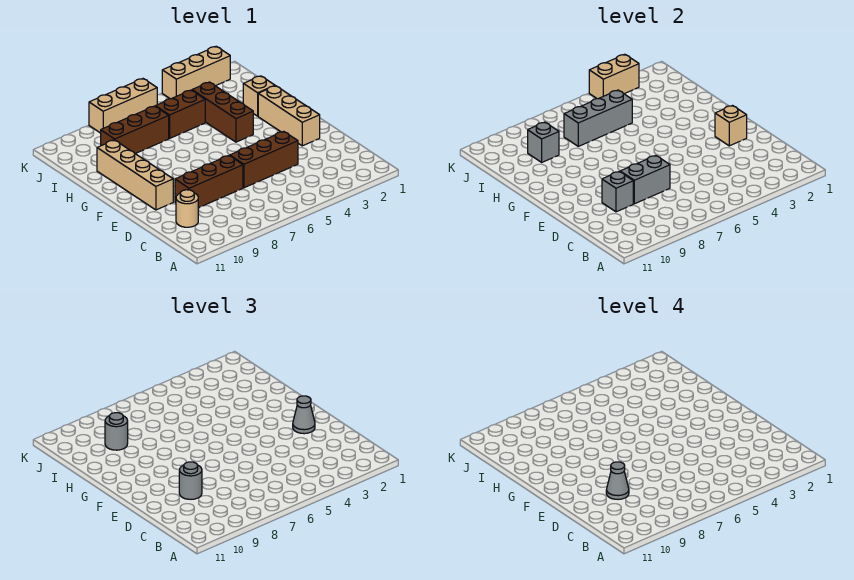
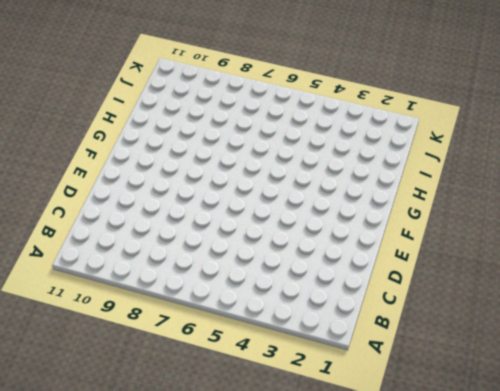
none -> tan 1x1 round brick [176,190,198,227]
none -> brown 1x3 brick [230,131,298,188]
none -> brown 1x3 brick [175,156,243,208]

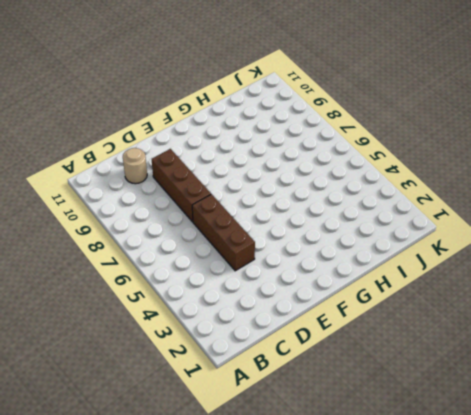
none -> tan 1x3 brick [258,86,320,146]
none -> tan 1x4 brick [97,140,173,210]
none -> brown 1x3 brick [192,82,253,142]

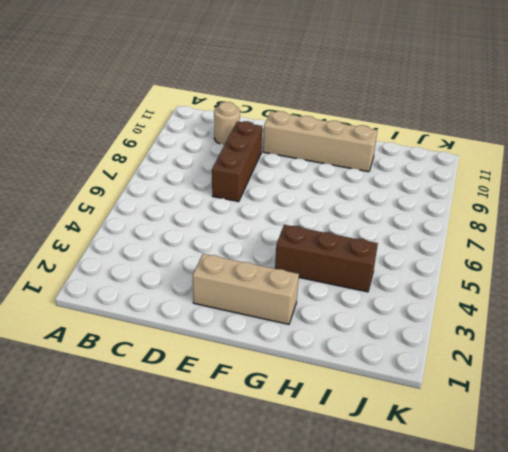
none -> brown 1x3 brick [230,131,298,188]
none -> tan 1x1 brick [243,76,275,116]
none -> brown 1x2 brick [155,90,205,138]

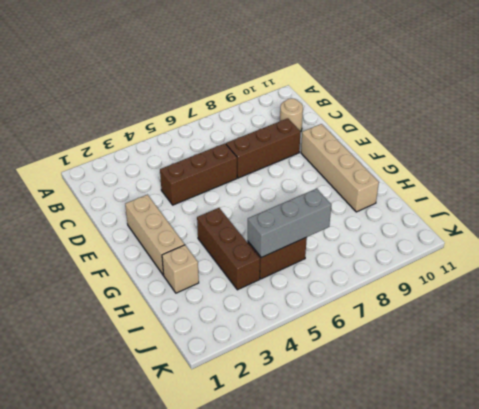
none -> brown 1x3 brick [101,106,169,154]
none -> tan 1x3 brick [162,46,230,99]
none -> tan 1x3 brick [89,79,157,133]

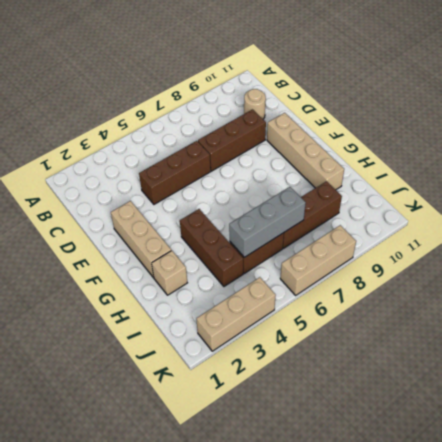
none -> grey 1x2 brick [620,156,670,204]
none -> grey 1x1 brick [602,171,633,212]
none -> tan 1x1 brick [715,106,747,146]

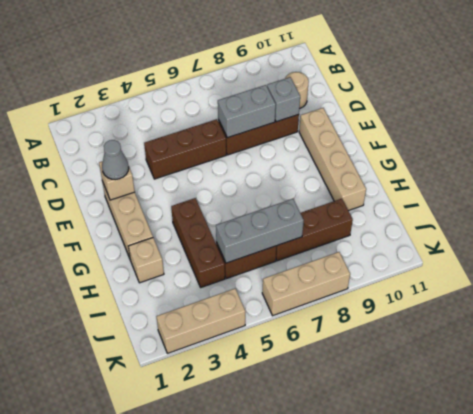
none -> grey 1x1 brick [528,122,559,162]
none -> tan 1x2 brick [589,54,639,99]
none -> grey 1x1 round brick [179,462,202,499]

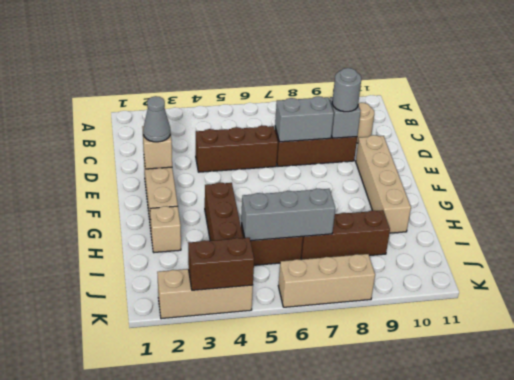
brown 1x2 brick [188,238,254,290] -> tan 1x2 brick [589,54,639,99]
none -> grey 1x1 brick [528,122,559,162]
none -> grey 1x1 round brick [105,413,128,450]
none -> grey 1x1 cone [606,462,629,499]

